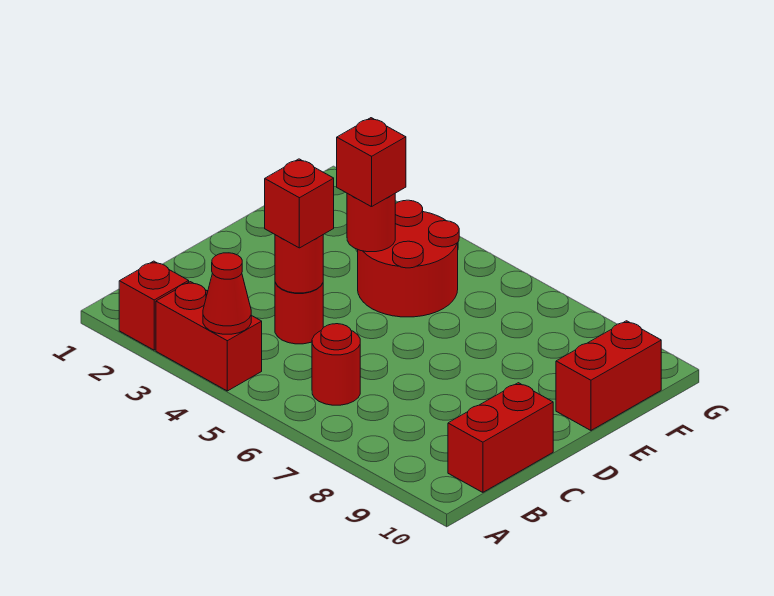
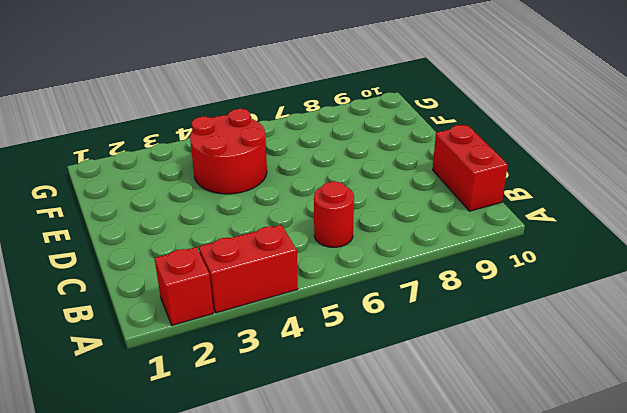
none -> red 1x1 round brick [275,283,323,344]
none -> red 1x2 brick [556,321,661,430]
none -> red 1x1 cone [203,253,251,334]

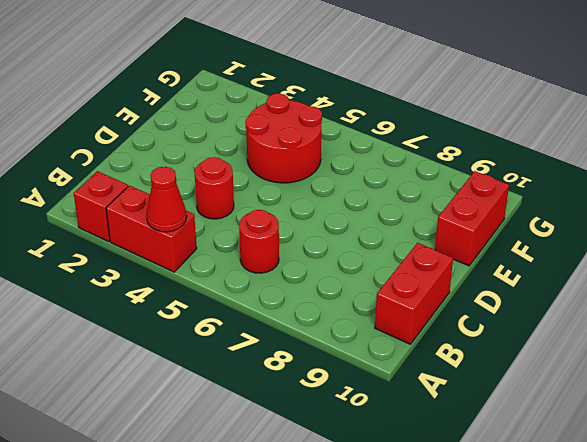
none -> red 1x1 round brick [275,235,323,293]
none -> red 1x1 round brick [347,193,395,252]
none -> red 1x1 brick [265,159,334,248]

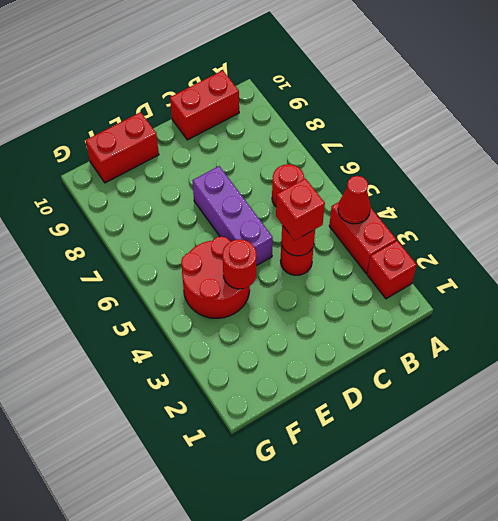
purple 1x3 brick [192,166,273,266] -> none
none -> red 1x1 brick [337,118,406,207]

